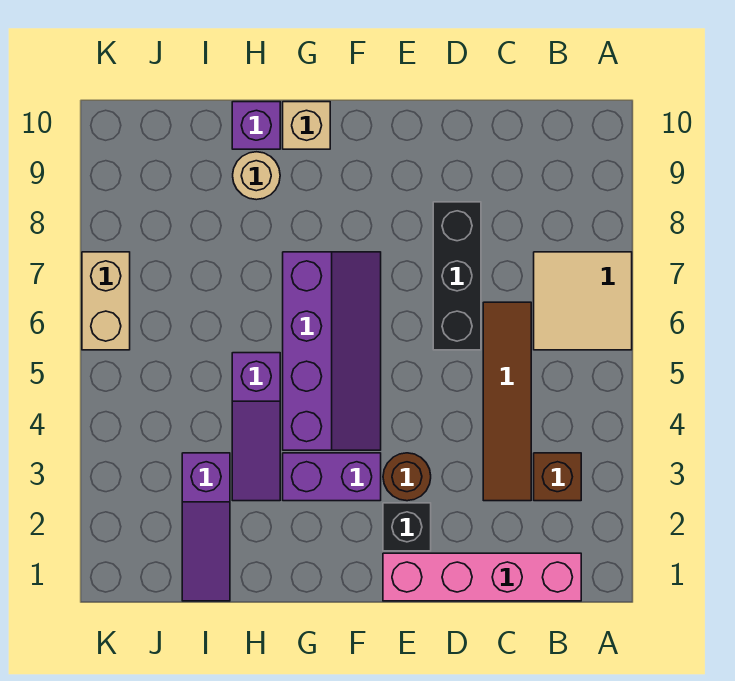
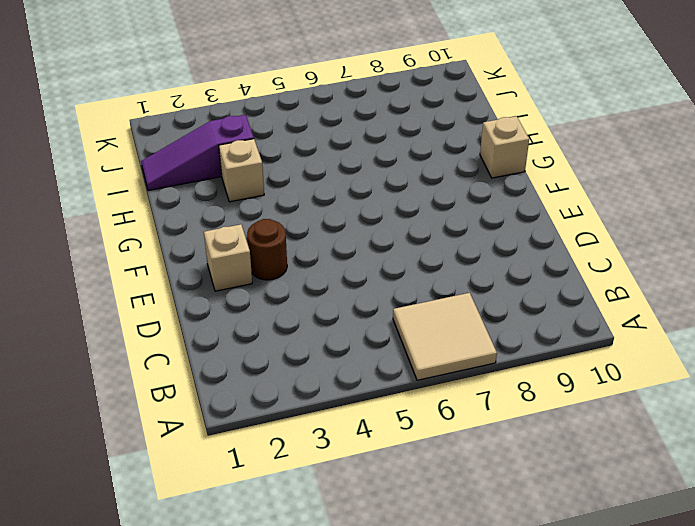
tan 1x1 brick [204,224,252,291] -> black 1x1 brick [383,503,431,551]
tan 1x1 brick [219,139,264,202] -> purple 1x3 slope [232,353,280,501]
none -> pink 1x4 brick [383,553,581,601]
none -> brown 1x1 brick [534,453,581,501]
none -> brown 1x4 tile [483,302,531,501]

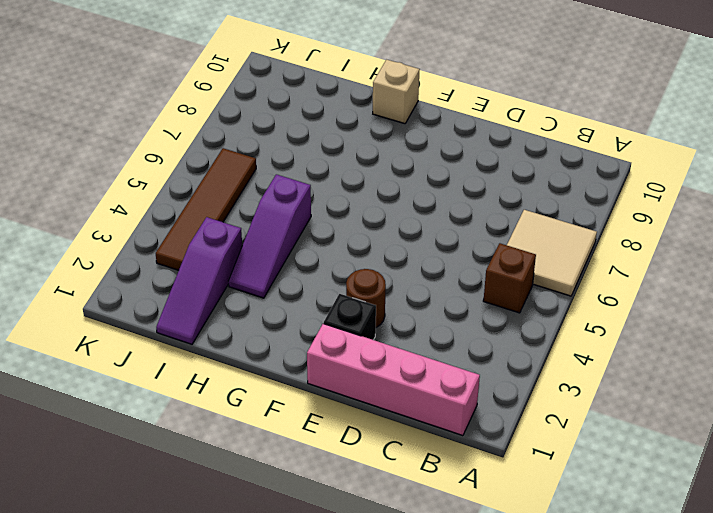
brown 1x1 brick [483,243,536,313] -> brown 1x1 brick moved to [534,453,581,501]
brown 1x4 tile [156,148,256,270] -> brown 1x4 tile moved to [483,302,531,501]
none -> black 1x3 brick [433,202,481,350]
none -> purple 1x2 brick [283,453,381,501]
none -> purple 2x4 slope [283,252,381,450]

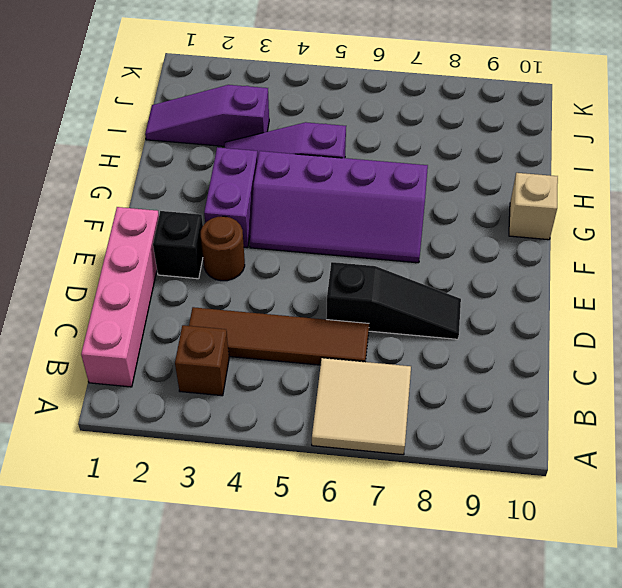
black 1x3 slope [326,262,461,339] -> black 1x3 brick [433,202,481,350]
none -> tan 1x1 round brick [233,152,280,200]
none -> purple 1x1 brick [232,102,280,149]
none -> tan 1x2 brick [82,252,130,350]

